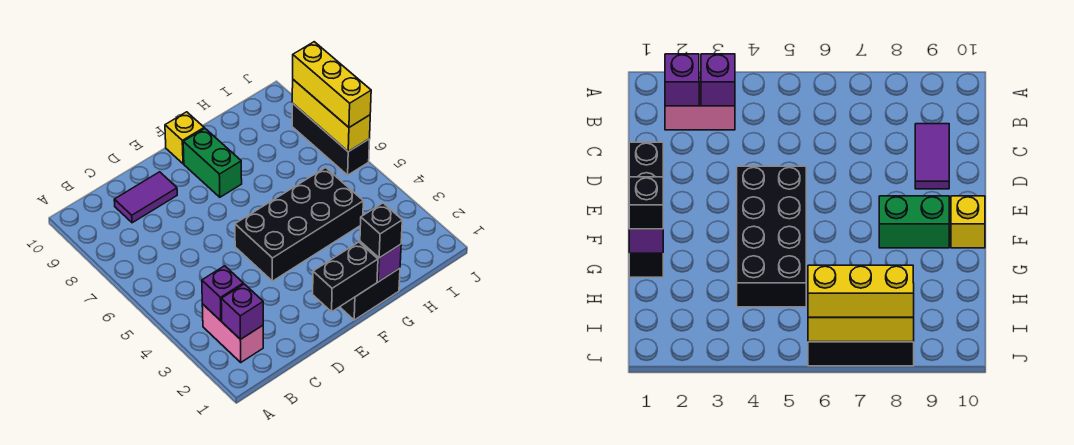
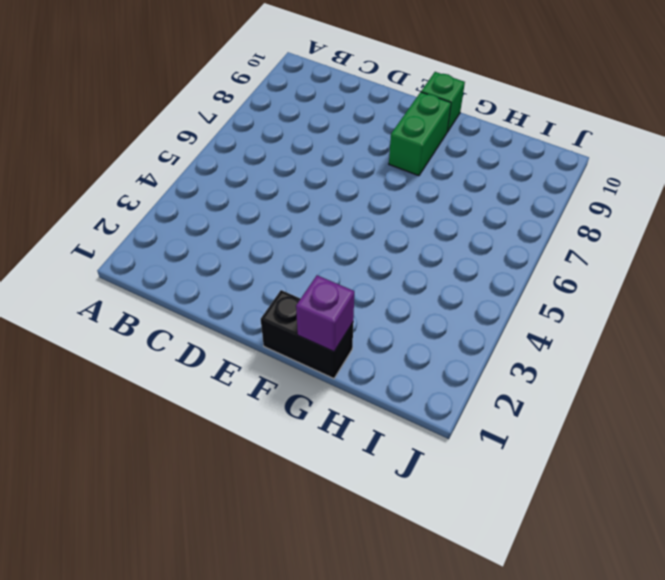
green 1x1 brick [421,72,465,132] -> yellow 1x1 brick [165,112,204,164]
none -> pink 1x2 brick [202,304,263,362]
none -> purple 1x2 tile [114,172,177,223]
none -> black 2x4 brick [235,168,363,281]

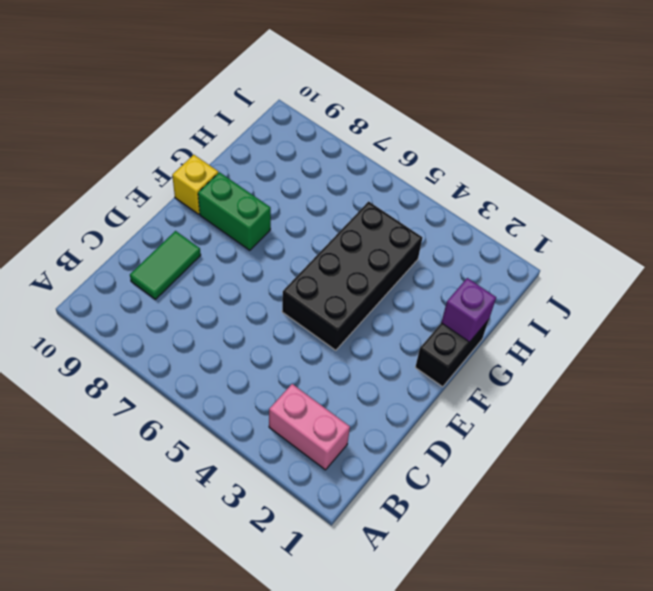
green 1x2 tile [130,231,201,299] -> purple 1x2 tile [114,172,177,223]
none -> black 1x3 brick [292,103,370,175]
none -> purple 1x1 brick [221,284,263,339]
none -> purple 1x1 brick [202,266,243,321]

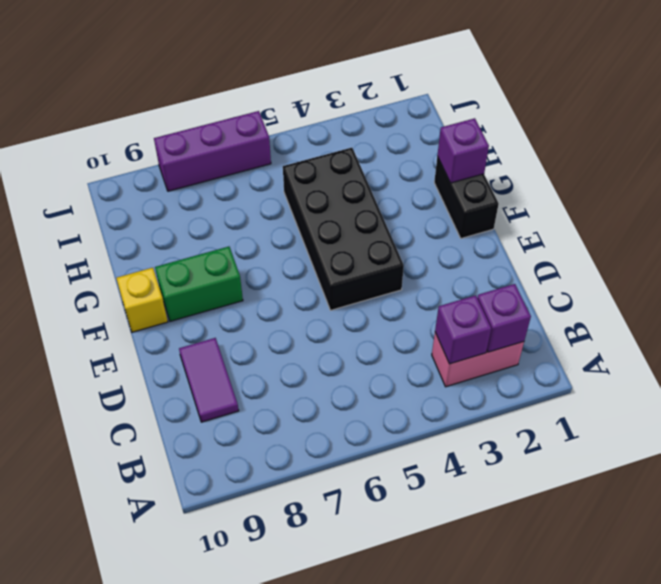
purple 1x3 brick [154,111,271,191] -> black 1x3 brick [292,103,370,175]
none -> black 1x2 brick [313,242,378,312]
none -> yellow 1x3 brick [292,80,370,152]
none -> black 1x1 brick [360,203,402,258]

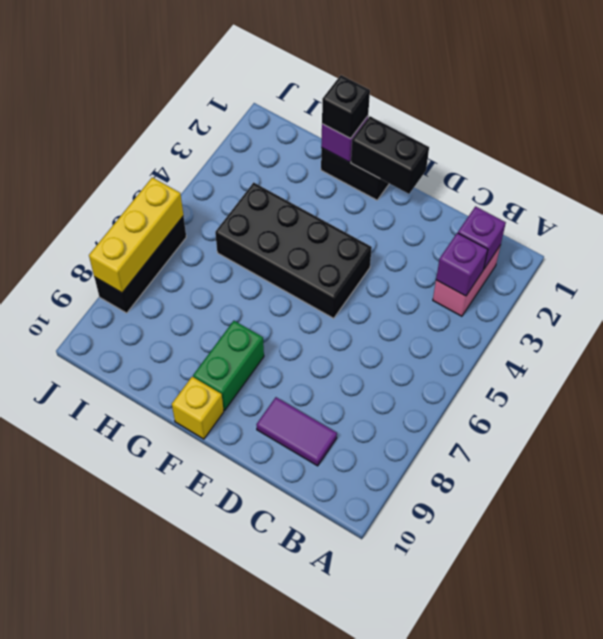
none -> yellow 1x3 brick [293,42,371,127]

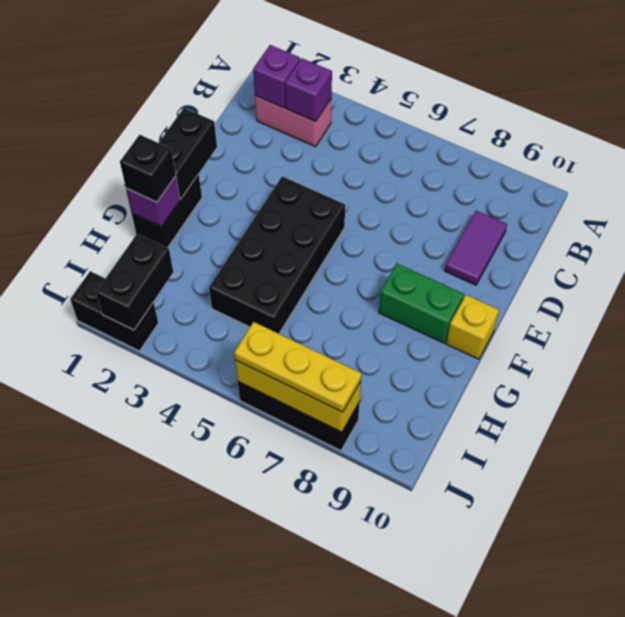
black 1x2 brick [96,234,173,330] -> none
black 1x2 brick [70,271,158,351] -> none
yellow 1x3 plate [234,322,362,412] -> yellow 1x3 brick [293,42,371,127]

